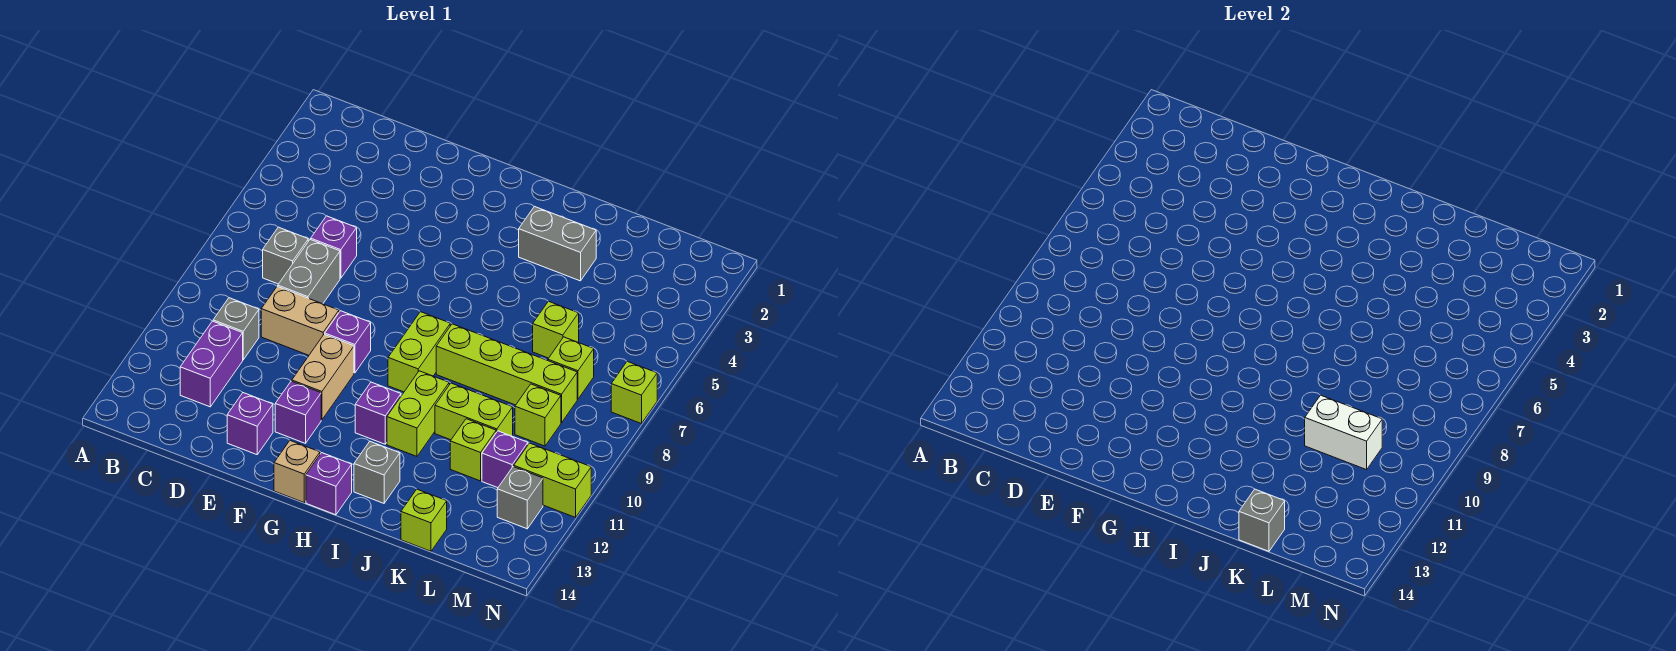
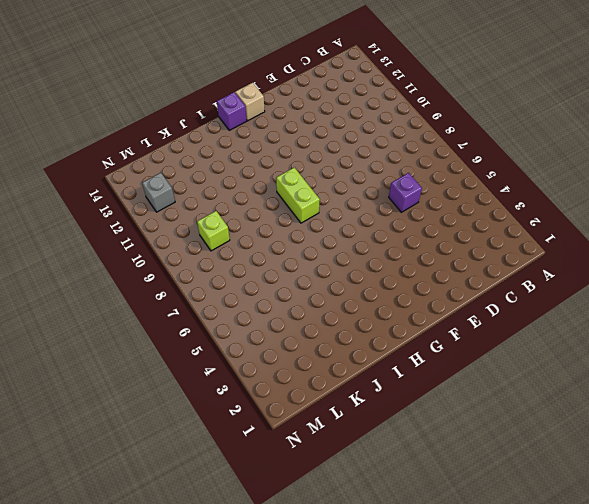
none -> grey 1x1 brick [263,227,308,284]
none -> grey 1x1 brick [213,298,259,360]
none -> purple 1x2 brick [180,321,243,407]
none -> grey 1x2 brick [278,239,340,304]

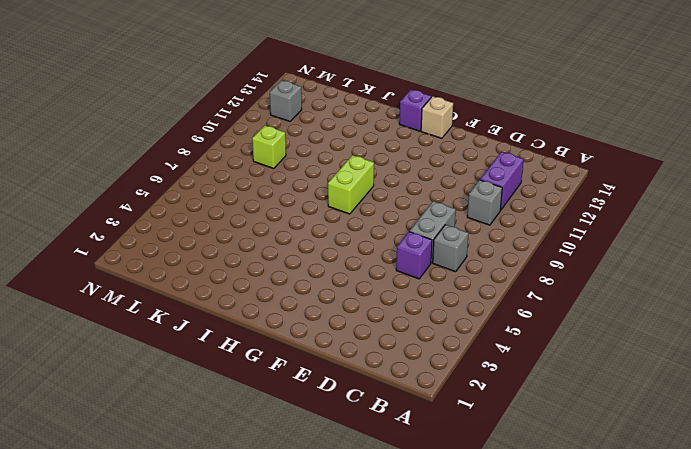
none -> tan 1x2 brick [261,286,339,355]
none -> purple 1x1 brick [227,393,273,455]
none -> purple 1x1 brick [325,311,371,373]
none -> tan 1x2 brick [292,334,354,420]

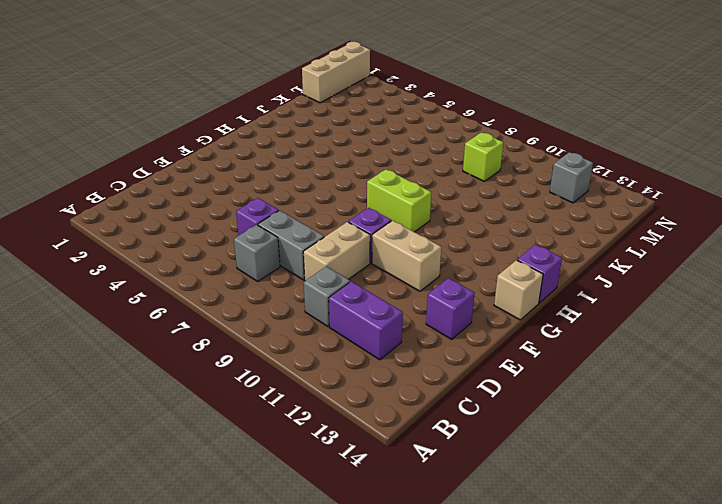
tan 1x3 brick [302,42,370,103] -> none
none -> purple 1x1 brick [275,381,321,443]
none -> purple 1x1 brick [355,382,401,444]
none -> grey 1x2 brick [519,206,596,281]
none -> lime 1x4 brick [436,324,577,423]

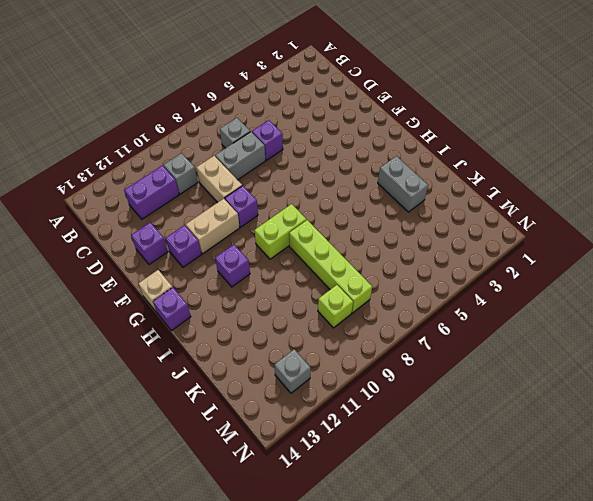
none -> lime 1x2 brick [387,371,449,456]
none -> grey 1x1 brick [354,441,400,503]
none -> lime 1x2 brick [435,383,513,440]
none -> lime 1x1 brick [533,301,579,358]

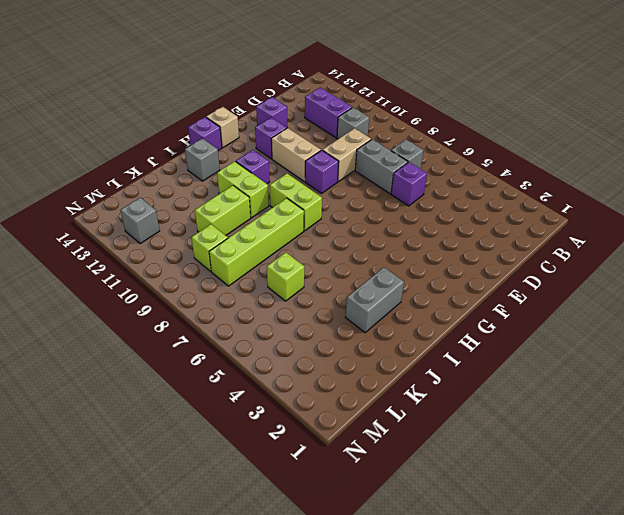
none -> lime 1x1 brick [450,419,496,481]
none -> lime 1x1 brick [401,489,447,551]
none -> lime 1x1 brick [548,337,594,399]
none -> purple 1x1 brick [482,431,528,488]

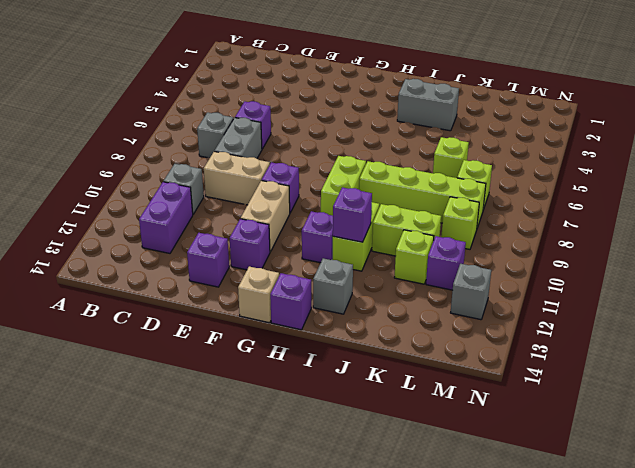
purple 1x1 brick [333,187,372,242] -> none
none -> lime 1x1 brick [401,489,447,551]
none -> lime 1x2 brick [514,443,591,517]
none -> lime 1x1 brick [611,361,657,424]
none -> white 1x2 brick [1305,395,1382,470]

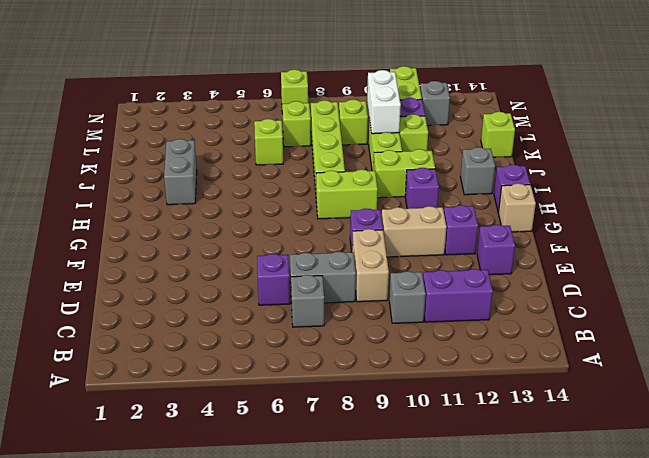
none -> grey 1x1 brick [1239,489,1285,551]

